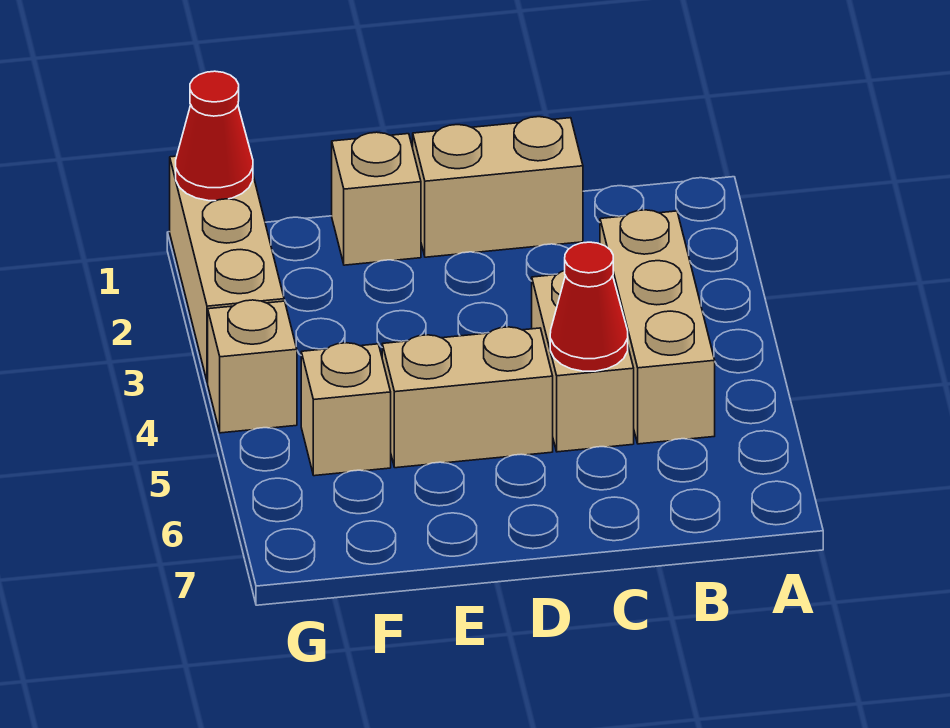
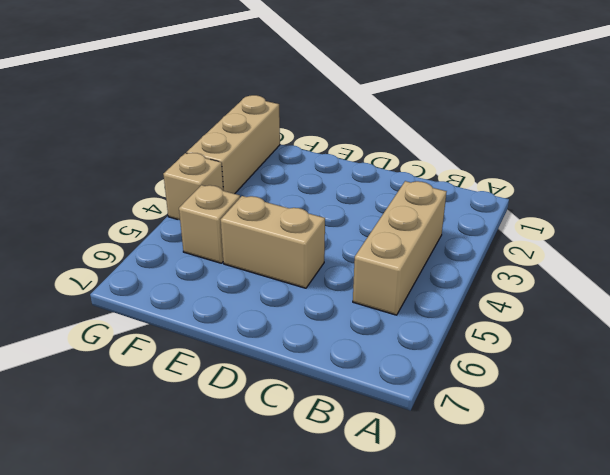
none -> tan 1x2 brick [413,117,583,257]
none -> tan 1x2 brick [532,271,634,452]

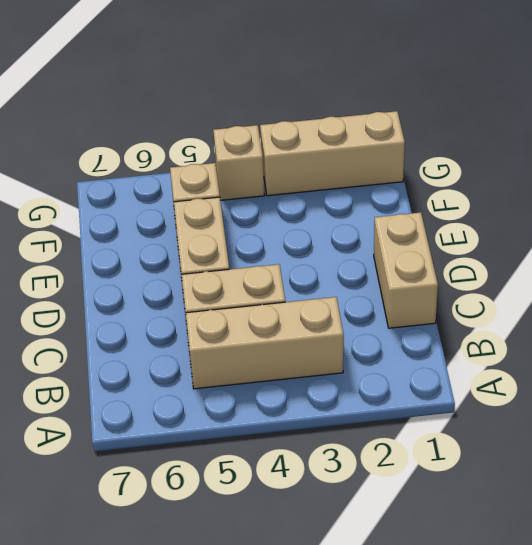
none -> tan 1x1 brick [332,132,421,265]
none -> red 1x1 cone [550,242,628,371]

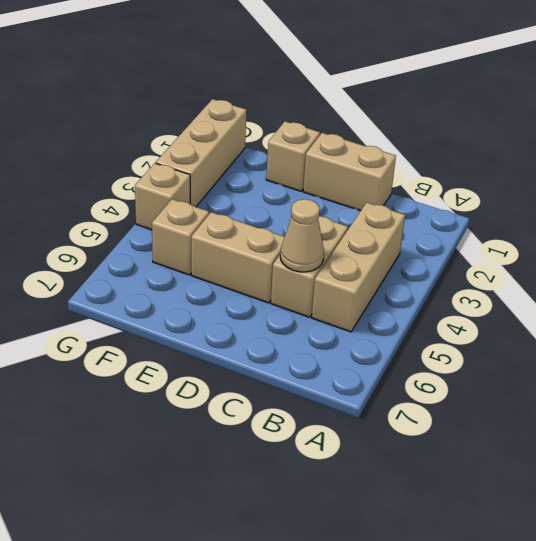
tan 1x1 cone [280,199,324,272] -> red 1x1 cone [550,242,628,371]
none -> red 1x1 cone [176,71,253,201]

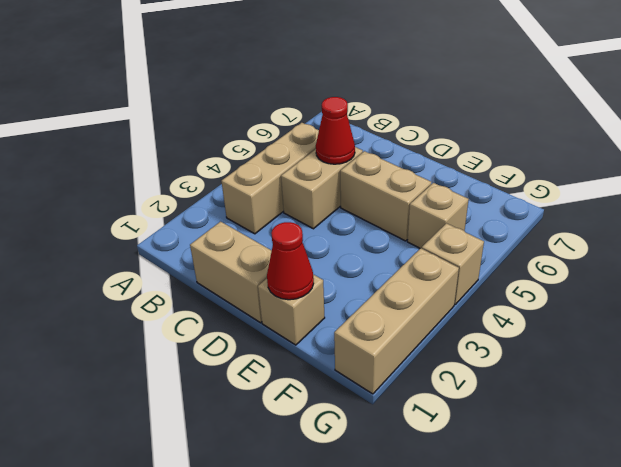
red 1x1 cone [267,222,314,300] -> red 1x1 cone moved to [176,71,253,201]

